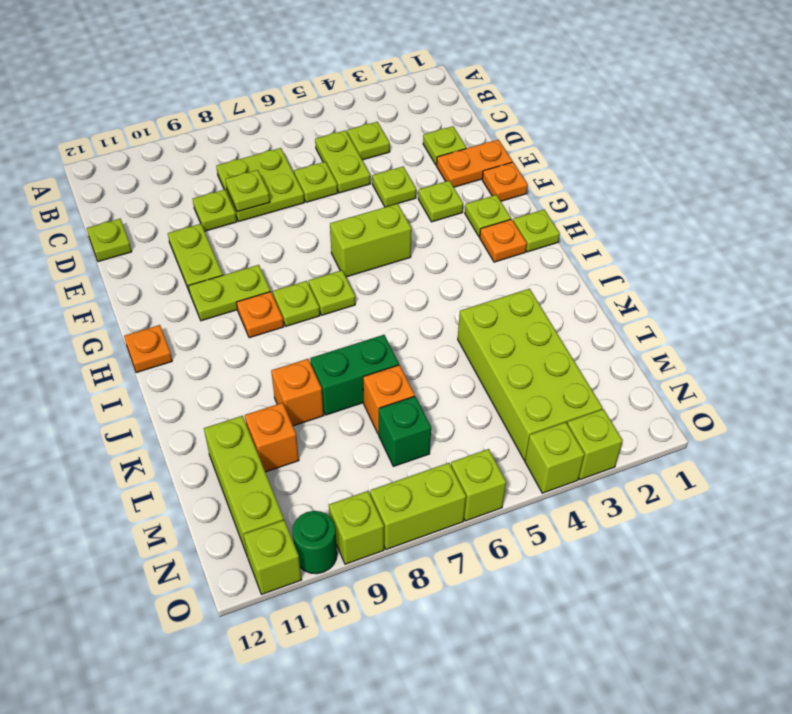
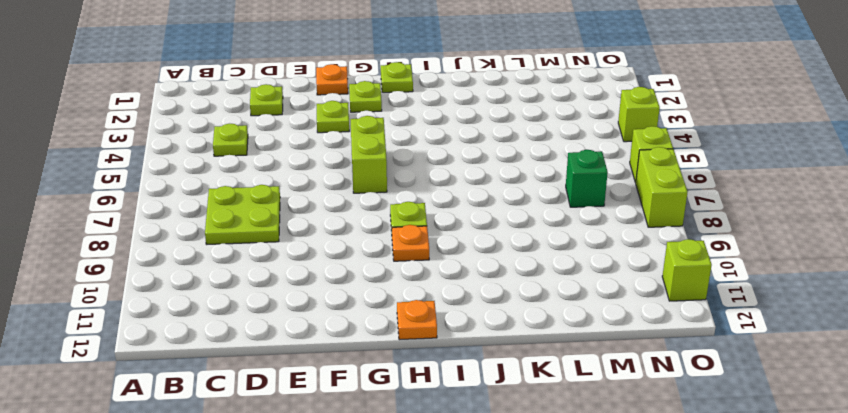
none -> lime 1x2 plate [315,130,370,193]
none -> lime 1x1 plate [294,162,338,202]
none -> lime 1x1 plate [193,190,237,231]
none -> lime 1x1 plate [87,219,132,262]

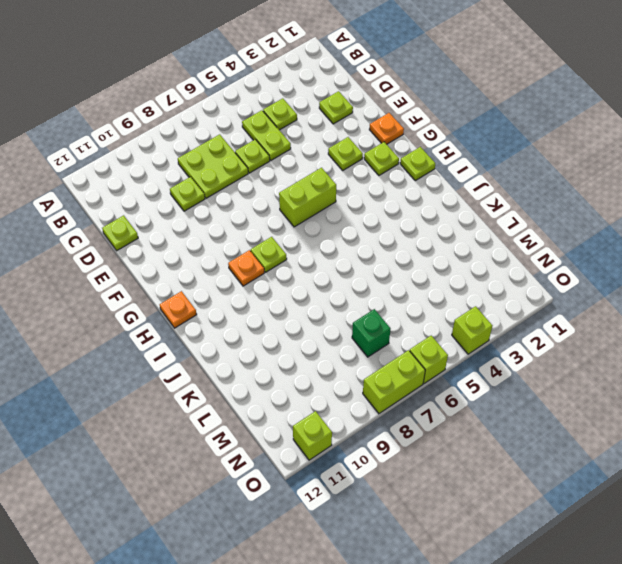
none -> orange 1x2 plate [437,140,513,187]
none -> lime 1x1 plate [372,167,416,207]
none -> lime 1x2 plate [168,224,223,293]
none -> lime 1x2 plate [189,265,271,321]

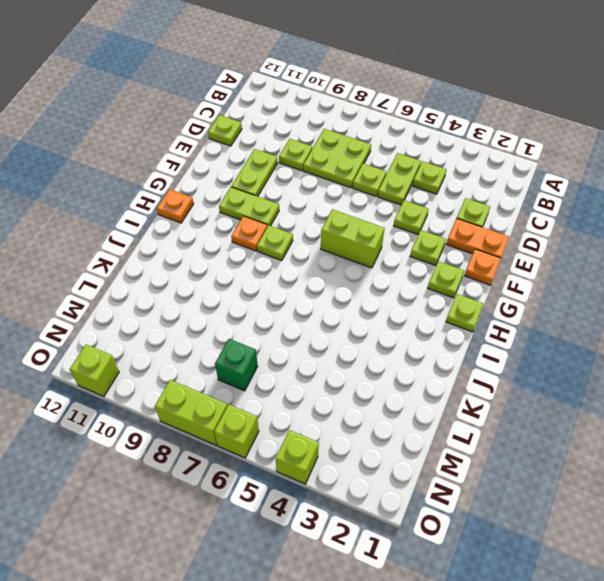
none -> orange 1x1 plate [480,219,527,262]
none -> lime 1x1 plate [309,270,355,315]
none -> lime 2x4 brick [458,289,603,460]
none -> green 1x2 brick [310,335,399,415]

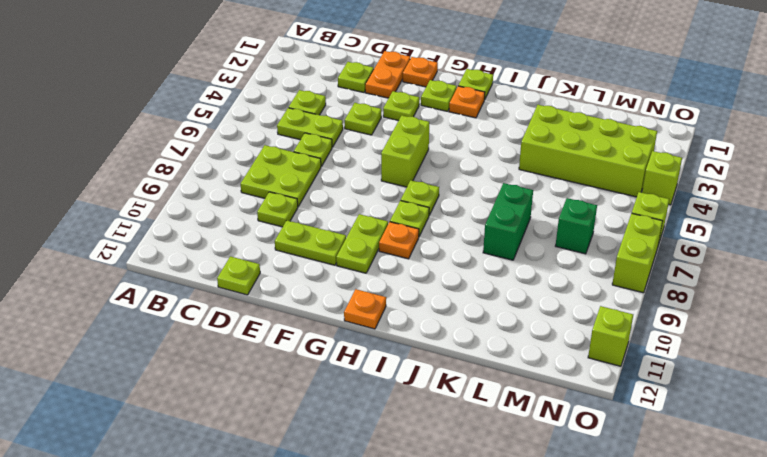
none -> orange 1x1 brick [271,359,324,426]
none -> orange 1x1 brick [363,365,415,434]
none -> orange 1x1 brick [245,403,299,472]
none -> lime 1x3 brick [204,416,284,557]

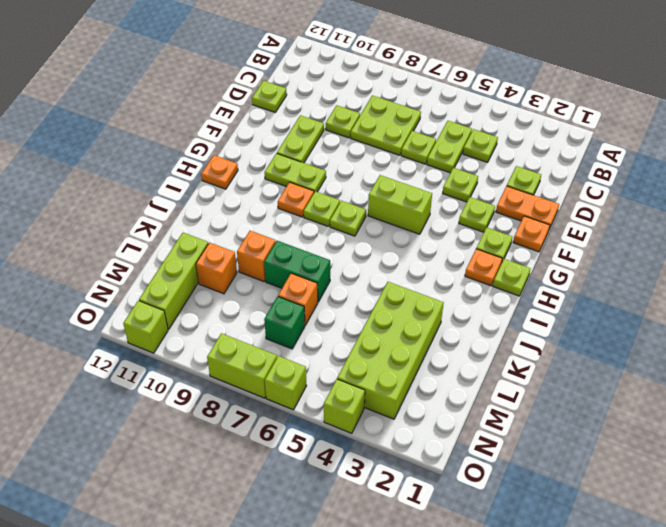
none -> lime 1x1 brick [567,409,623,480]
none -> lime 1x1 brick [329,491,384,564]
none -> green 1x1 round brick [292,511,337,574]
none -> lime 1x1 plate [225,170,270,212]

